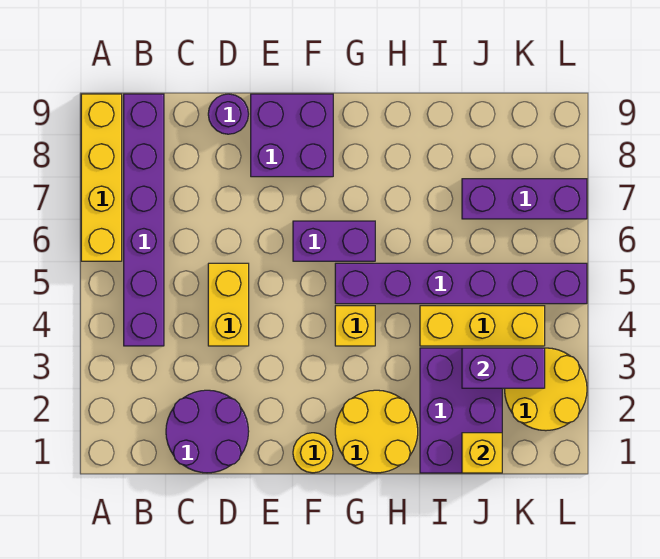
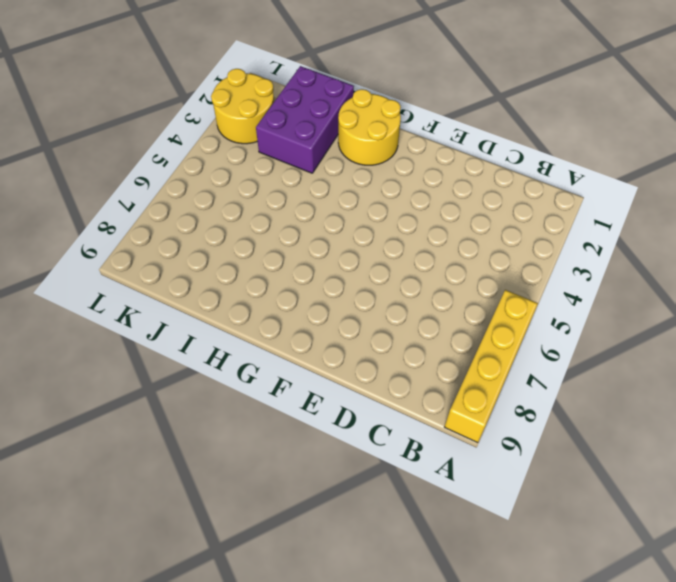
none -> purple 1x6 brick [124,94,164,346]
none -> purple 2x2 round brick [166,390,249,473]
none -> yellow 1x2 brick [208,263,249,346]

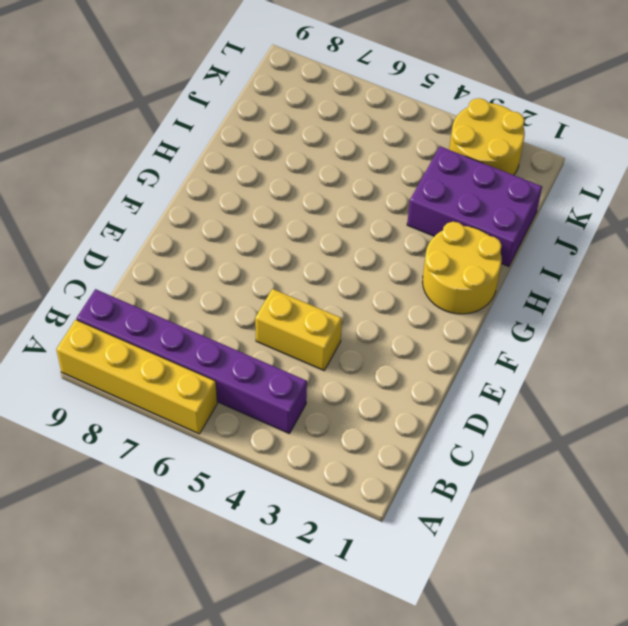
none -> purple 2x2 round brick [166,390,249,473]
none -> purple 1x1 round brick [208,94,248,134]
none -> purple 2x2 brick [251,94,333,177]

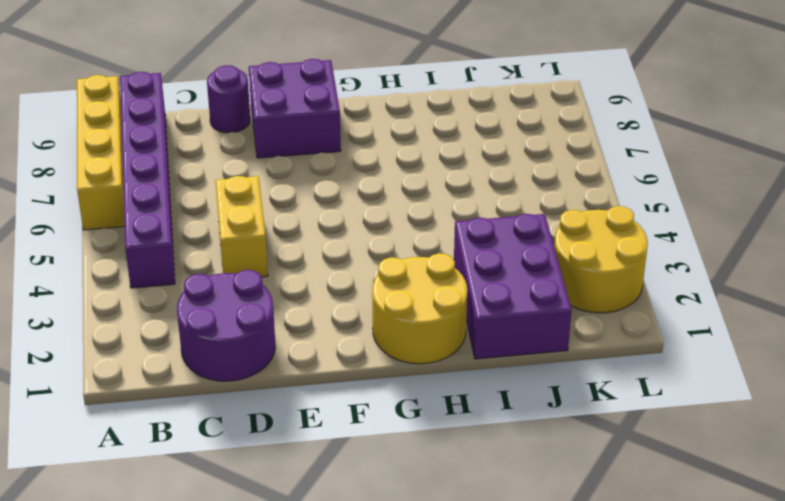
none -> yellow 1x1 round brick [293,433,333,473]
none -> purple 1x2 brick [293,221,375,261]
none -> yellow 1x1 brick [335,306,375,346]

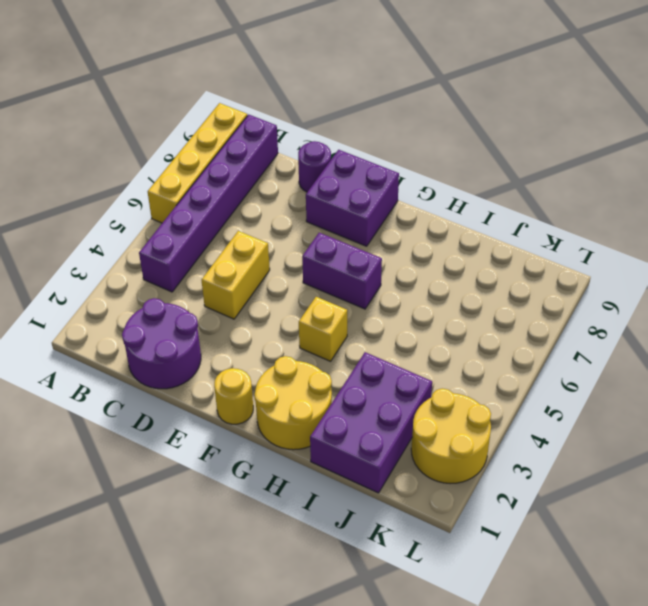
none -> purple 1x6 brick [335,263,587,304]
none -> yellow 1x3 brick [420,306,545,346]
none -> purple 1x3 brick [462,179,587,219]

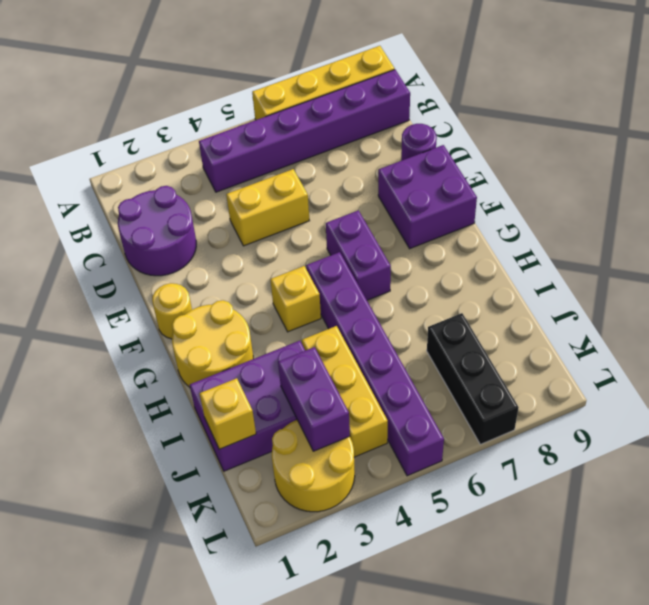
black 1x3 brick [427,313,519,444] -> purple 1x3 brick [462,179,587,219]

